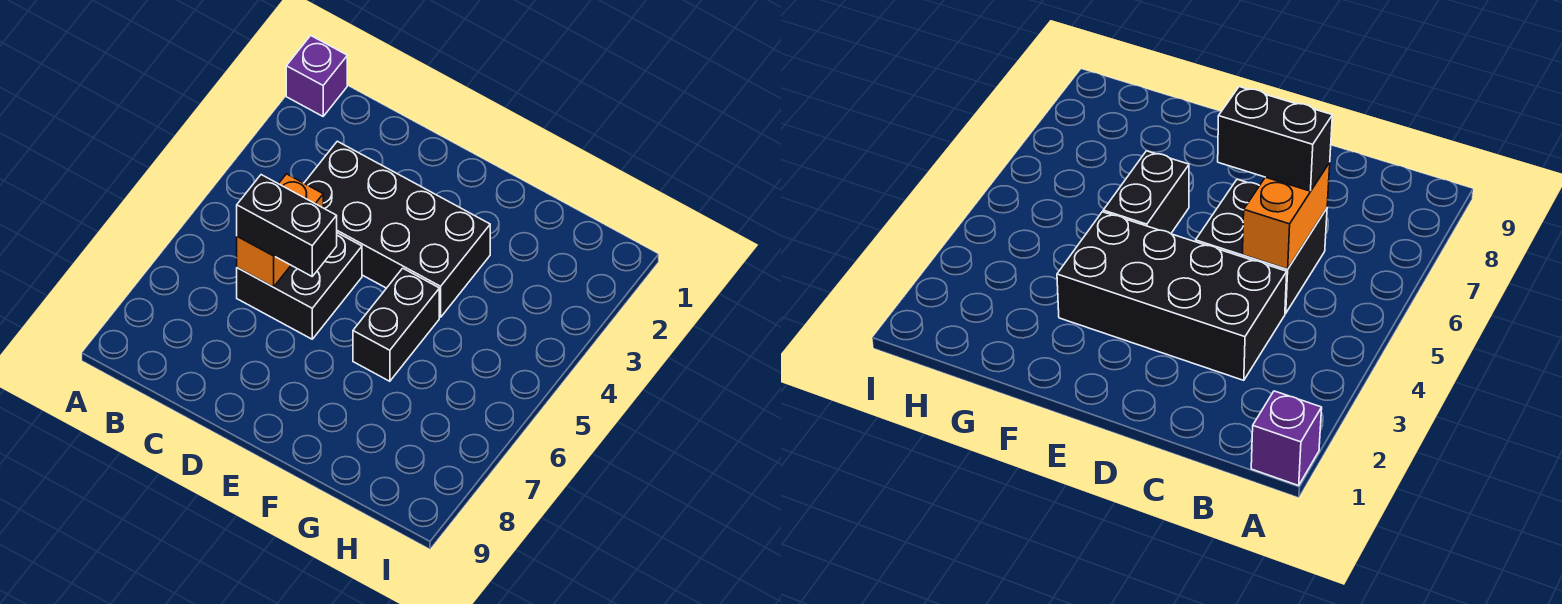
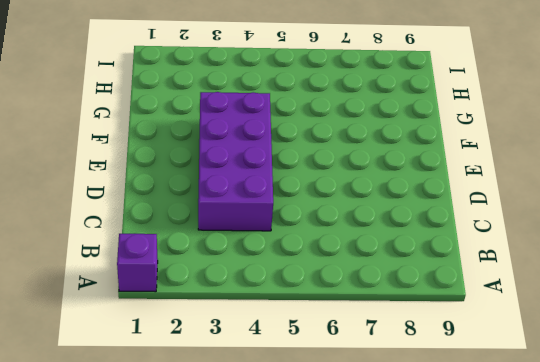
purple 2x4 brick [198,92,273,231] -> black 2x4 brick [304,141,490,317]
none -> black 2x2 brick [237,233,362,339]
none -> black 1x2 brick [353,268,439,381]

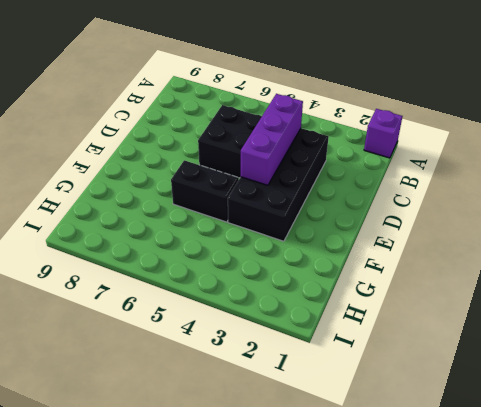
purple 1x3 brick [241,94,303,185] -> none
none -> orange 1x2 brick [237,174,323,287]
none -> black 1x2 brick [237,175,337,276]

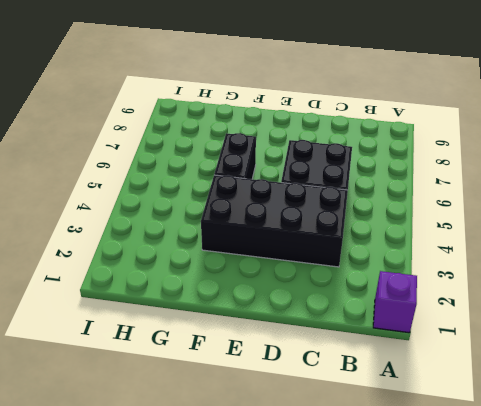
none -> orange 1x2 brick [237,174,323,287]
none -> black 1x2 brick [237,175,337,276]

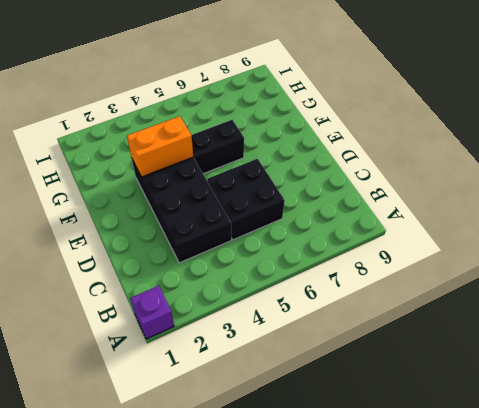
orange 1x2 brick [127,116,193,177] -> orange 1x2 brick moved to [237,174,323,287]
none -> black 1x2 brick [237,175,337,276]

